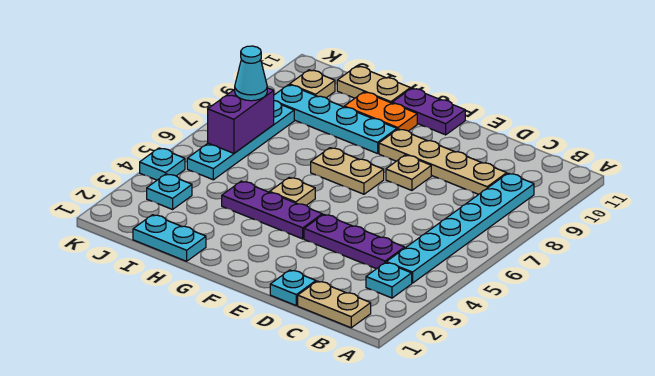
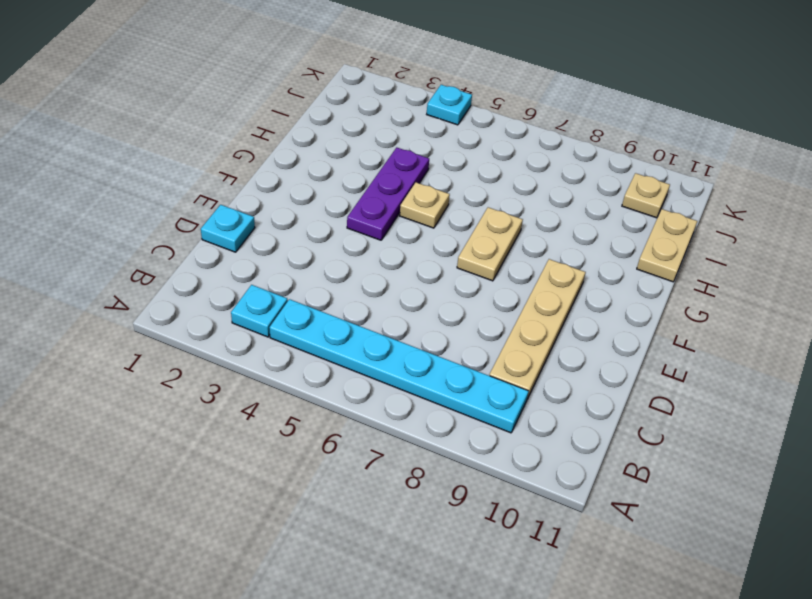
none -> tan 1x2 plate [298,281,371,328]
none -> purple 1x3 plate [304,214,405,269]
none -> tan 1x1 plate [386,155,431,190]

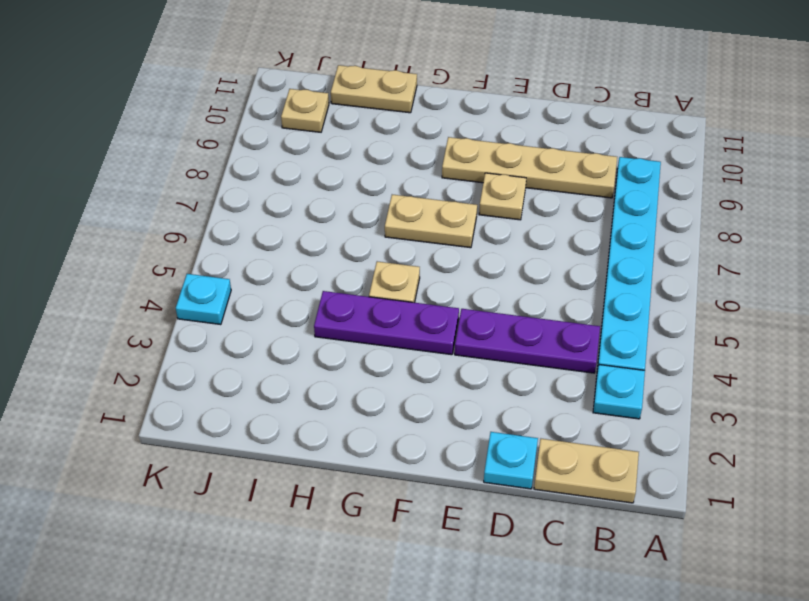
none -> purple 1x2 plate [392,88,465,135]
none -> cyan 1x4 plate [274,85,397,154]
none -> orange 1x2 plate [344,92,417,131]

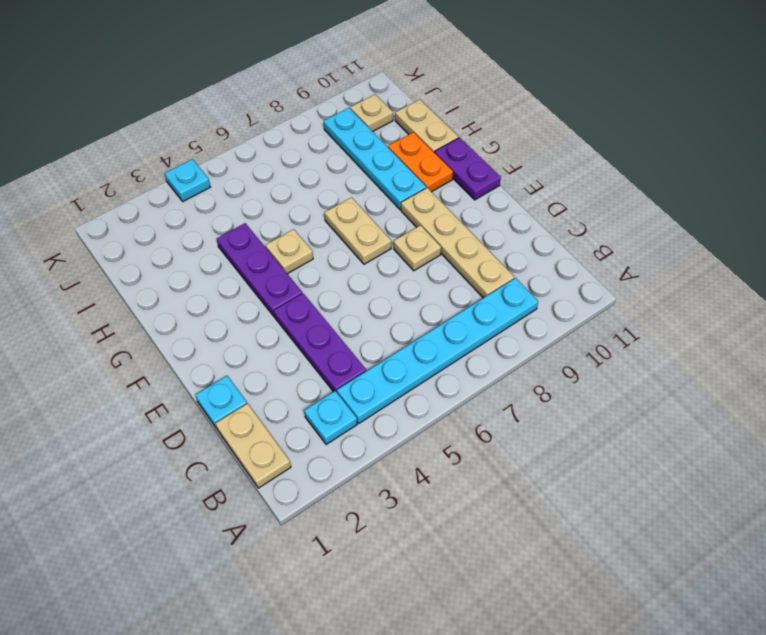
none -> cyan 1x2 plate [133,215,206,261]
none -> cyan 1x1 plate [147,174,192,209]
none -> cyan 1x4 plate [187,101,294,180]

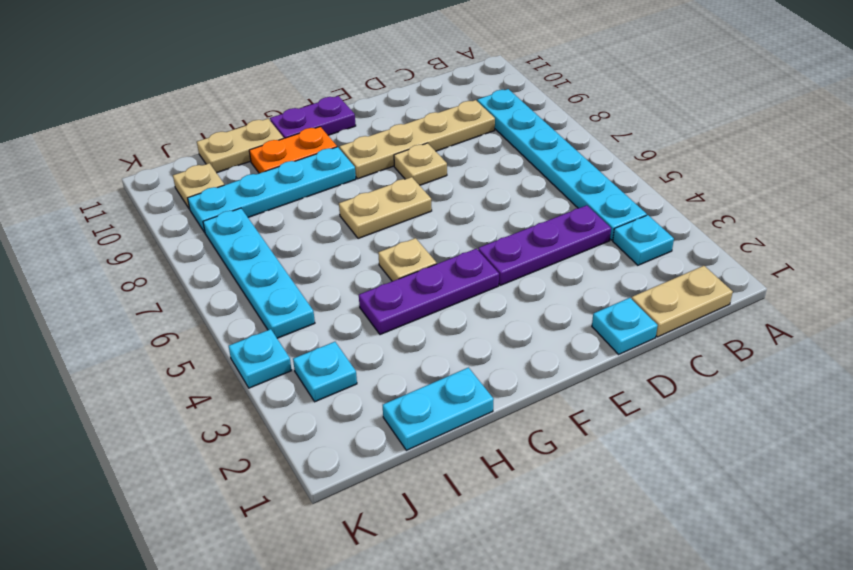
none -> purple 1x2 brick [208,88,274,153]
none -> cyan 1x1 cone [235,46,267,101]

